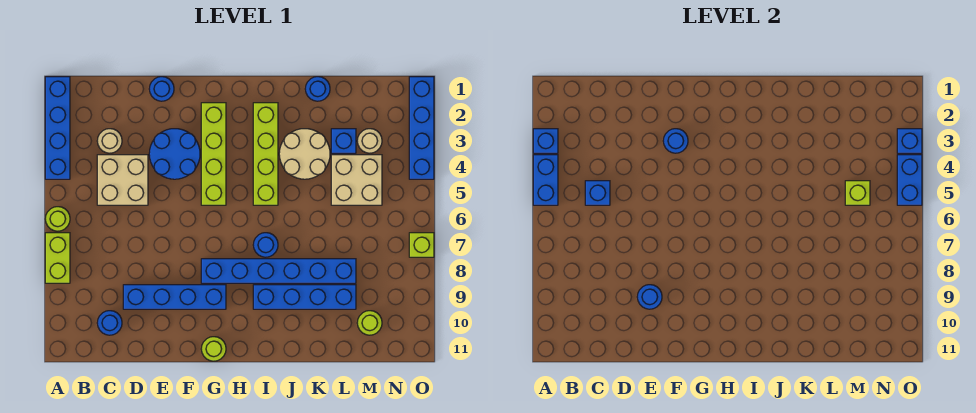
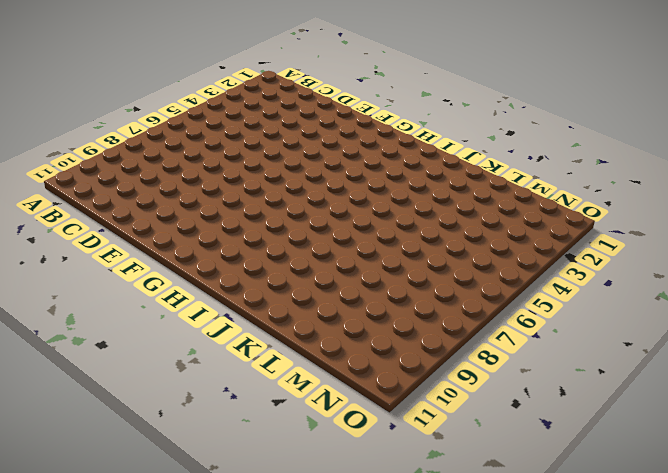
none -> blue 1x4 brick [45,77,70,179]
none -> lime 1x1 round brick [45,207,70,231]
none -> lime 1x2 brick [45,233,70,283]
none -> tan 1x1 round brick [97,129,122,153]

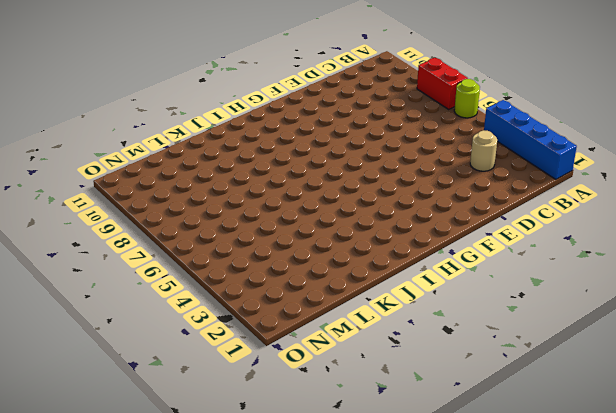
red 1x2 brick [417,58,468,109] -> lime 1x2 brick [45,233,70,283]
none -> tan 2x2 brick [97,155,148,205]
none -> blue 1x1 round brick [97,311,122,335]
none -> blue 1x4 brick [123,285,226,309]
none -> blue 1x1 round brick [149,77,174,101]

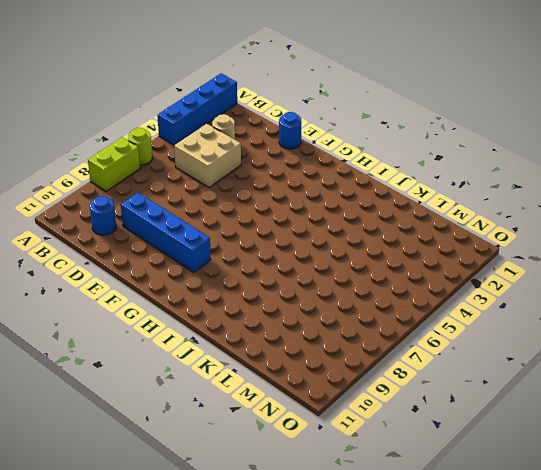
none -> blue 2x2 round brick [149,129,200,179]
none -> lime 1x4 brick [201,103,226,205]
none -> blue 1x6 brick [201,259,356,283]
none -> lime 1x1 round brick [201,337,226,361]

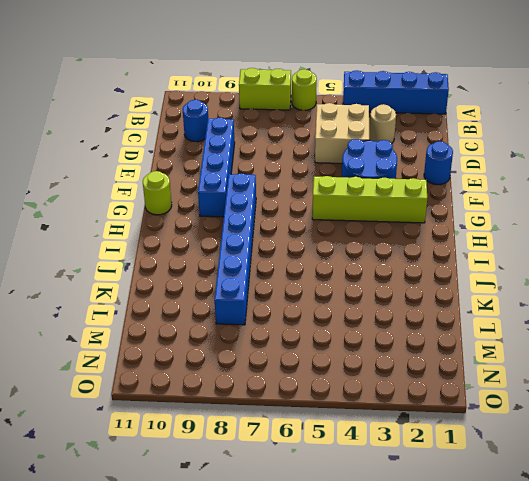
none -> lime 1x4 brick [253,103,278,205]
none -> blue 1x1 round brick [253,233,278,257]
none -> blue 1x4 brick [253,285,356,309]
none -> tan 2x2 round brick [279,129,330,179]

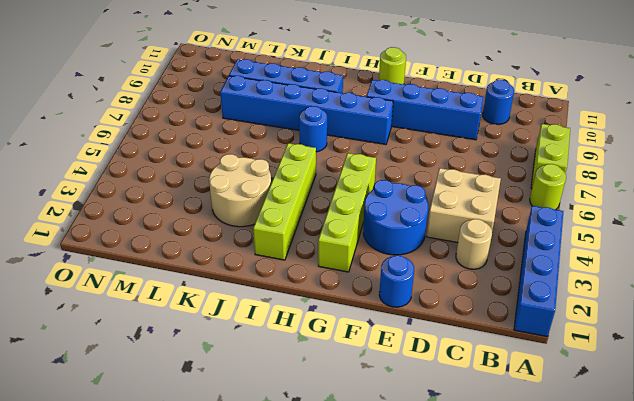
none -> blue 1x1 round brick [305,77,330,101]
none -> blue 1x1 brick [331,129,356,153]
none -> tan 2x2 brick [331,155,382,205]
none -> tan 1x1 round brick [357,129,382,153]

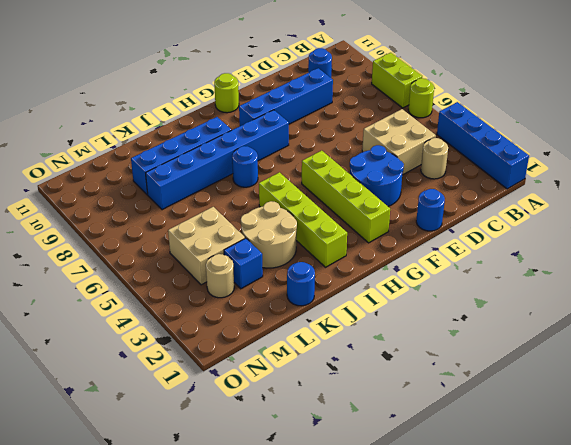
none -> lime 1x1 round brick [357,311,382,335]
none -> blue 1x4 brick [409,77,434,179]
none -> lime 1x1 brick [409,233,434,257]
none -> blue 1x1 brick [533,129,558,153]

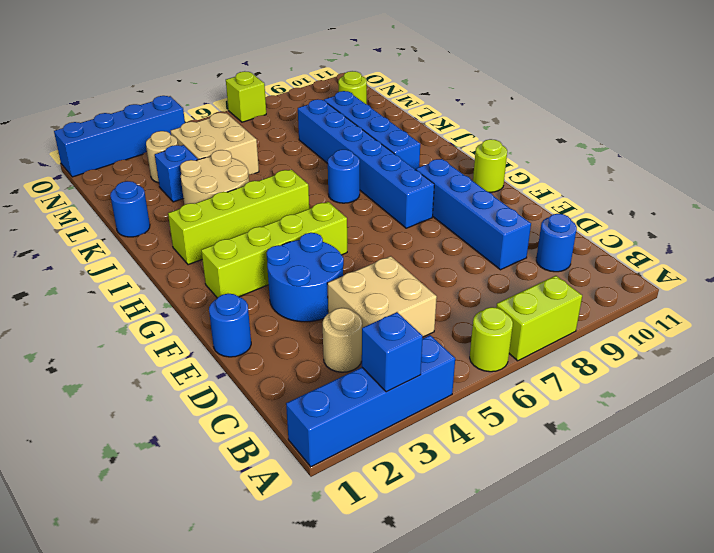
none -> blue 1x2 brick [533,155,558,205]
none -> blue 1x1 brick [585,181,610,205]
none -> blue 1x1 round brick [637,285,662,309]
none -> blue 1x1 round brick [663,129,688,153]

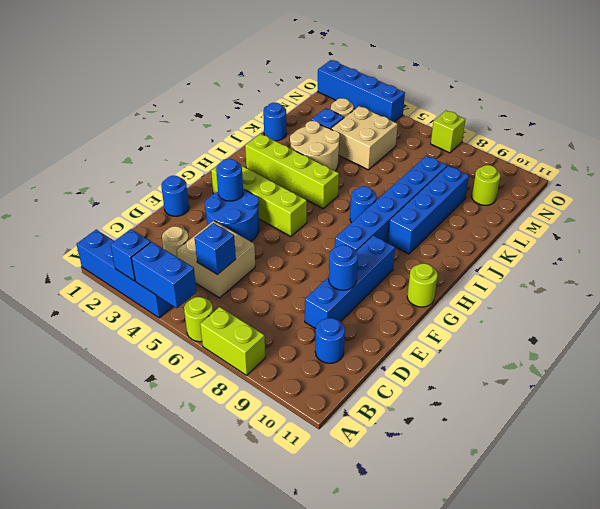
none -> lime 1x1 brick [845,181,870,205]
none -> blue 1x1 brick [897,129,922,153]
none -> blue 1x2 brick [897,155,922,205]

